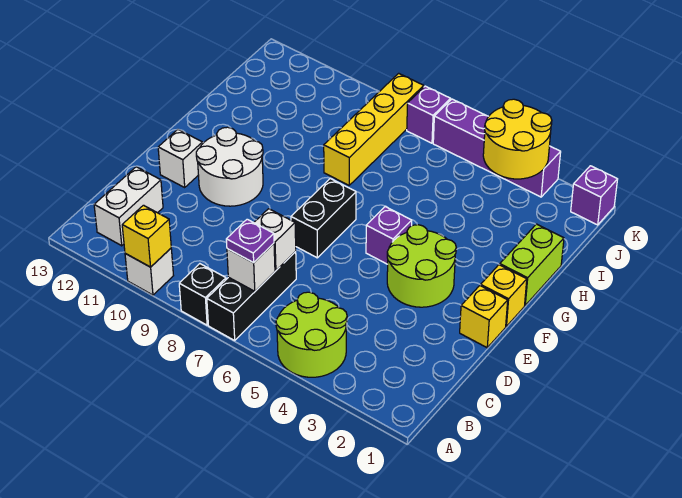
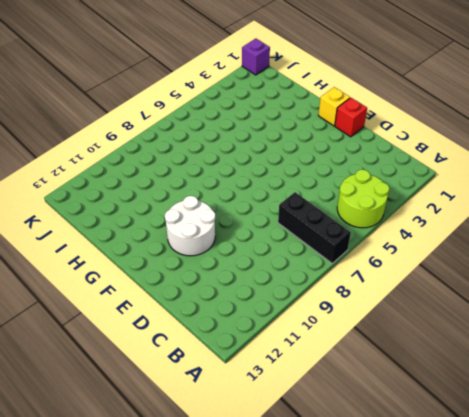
red 1x1 brick [335,98,367,137] -> yellow 1x1 brick [460,286,508,348]
none -> black 1x1 brick [179,264,226,325]
none -> white 1x1 brick [125,249,174,295]
none -> white 1x2 brick [94,167,163,246]

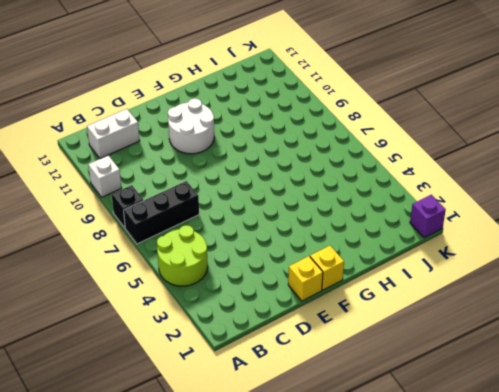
none -> lime 2x2 round brick [387,225,456,307]
none -> black 1x2 brick [291,178,356,258]
none -> white 1x1 brick [158,130,203,187]

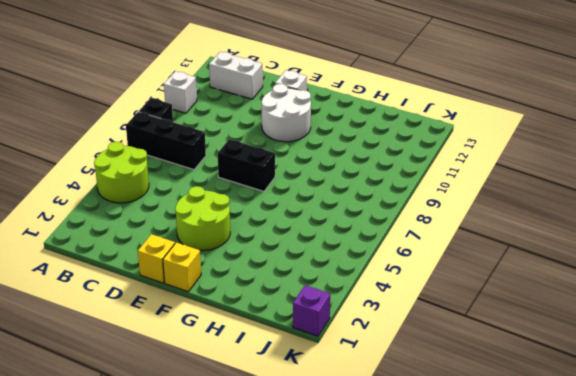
none -> purple 1x1 brick [366,207,412,264]
none -> lime 1x2 brick [500,224,564,305]
none -> yellow 1x4 brick [324,73,424,185]

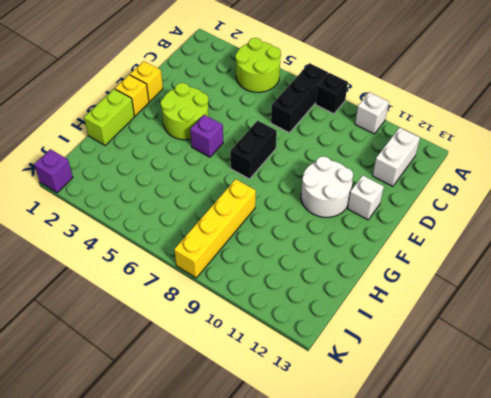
none -> purple 1x4 brick [433,99,561,197]
none -> purple 1x1 brick [407,86,450,143]
none -> yellow 1x1 brick [122,205,171,267]

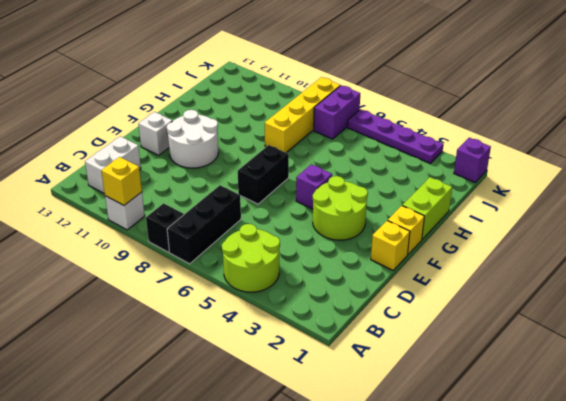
purple 1x2 brick [314,85,360,139] -> purple 1x1 brick [407,86,450,143]
purple 1x4 plate [347,109,443,163] -> purple 1x4 brick [433,99,561,197]
none -> white 1x1 brick [227,243,275,291]
none -> white 1x1 brick [254,209,296,270]
none -> yellow 2x2 round brick [483,99,552,179]

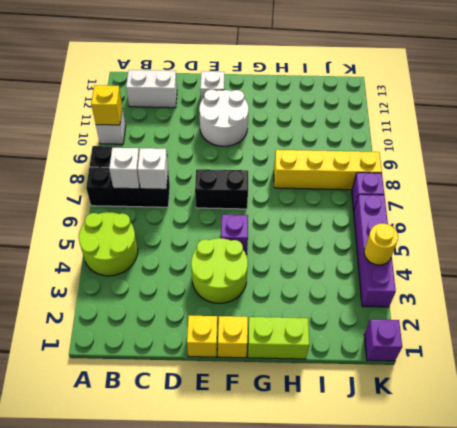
yellow 1x1 round brick [364,223,398,265] -> yellow 2x2 round brick [483,99,552,179]
none -> purple 1x1 plate [226,219,274,263]

